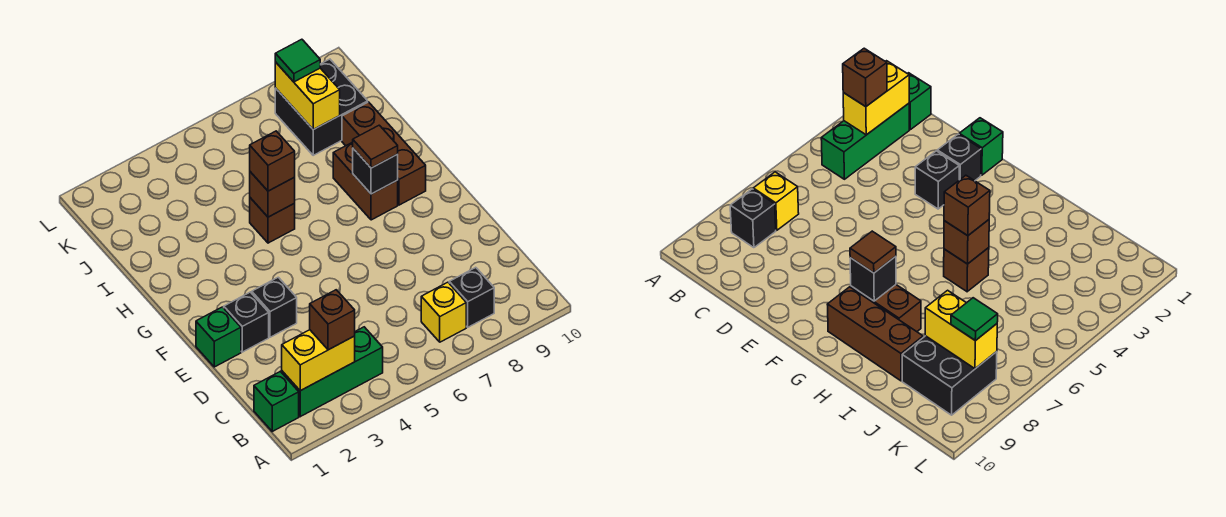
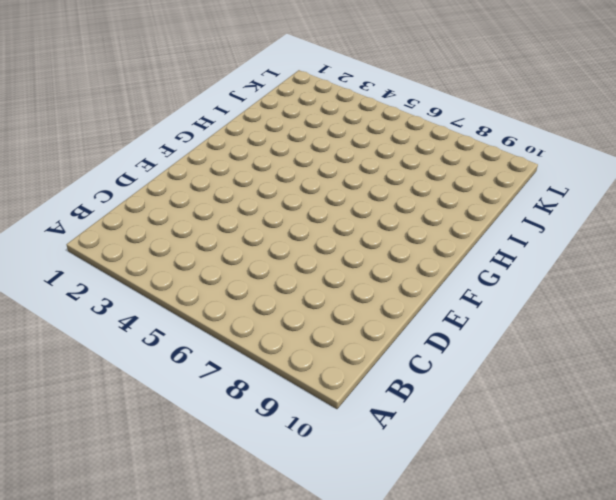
none -> green 1x1 brick [254,371,299,431]
none -> green 1x3 brick [282,327,383,417]
none -> yellow 1x1 brick [421,282,466,342]

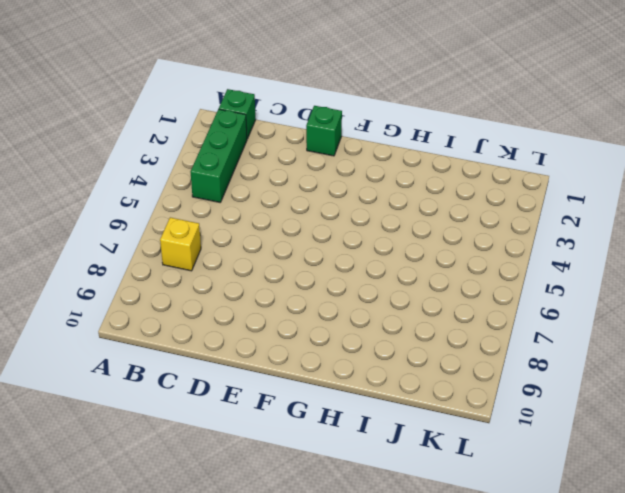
none -> black 1x1 brick [449,267,494,327]
none -> black 1x1 brick [224,292,269,352]
none -> black 1x1 brick [252,277,297,337]

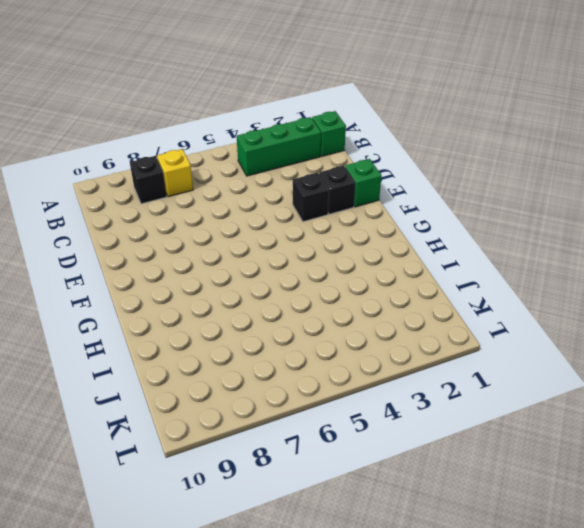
none -> brown 1x2 brick [333,142,398,220]
none -> brown 1x3 brick [342,102,426,205]
none -> brown 1x1 brick [250,198,295,243]

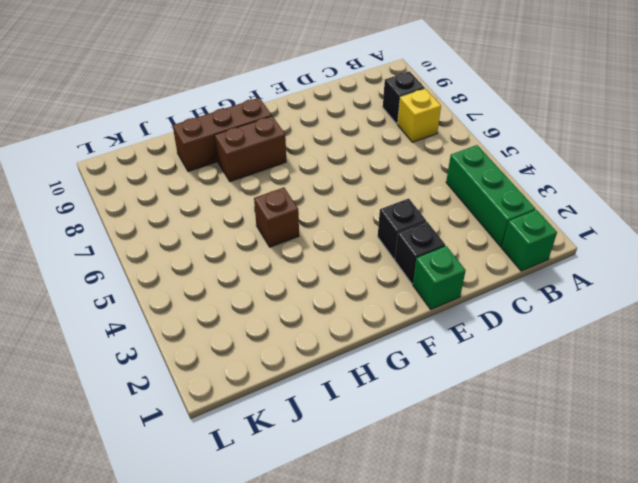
none -> black 2x2 brick [275,59,368,155]
none -> yellow 1x2 brick [282,330,355,391]
none -> black 1x1 brick [353,149,398,194]

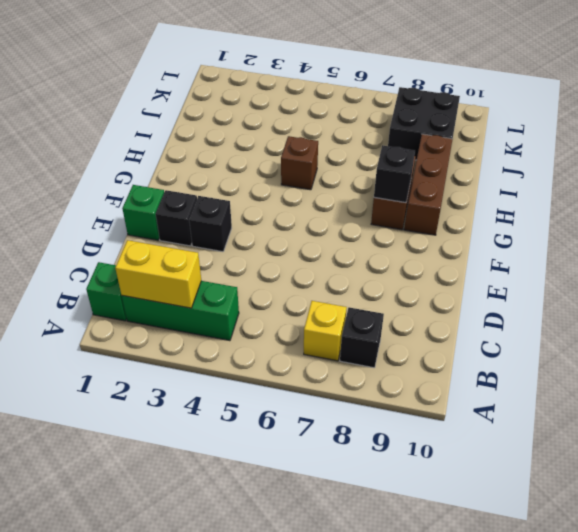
none -> brown 1x1 brick [250,172,295,217]
none -> yellow 1x2 brick [275,62,340,129]
none -> brown 1x1 brick [310,290,355,350]

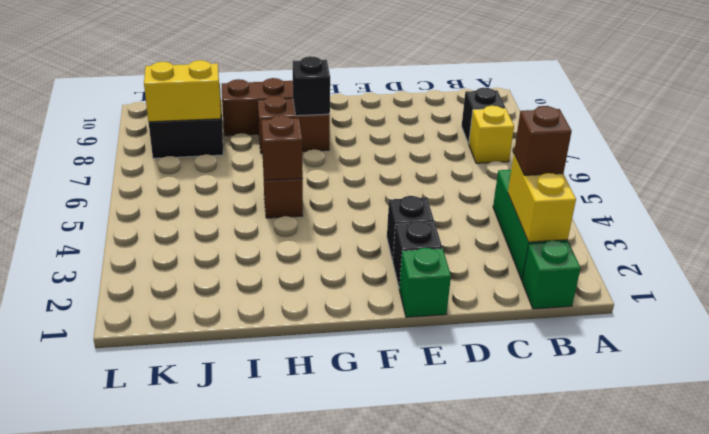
none -> brown 1x1 tile [353,125,398,168]
none -> brown 1x1 brick [250,131,295,191]
none -> green 1x1 tile [275,39,320,82]

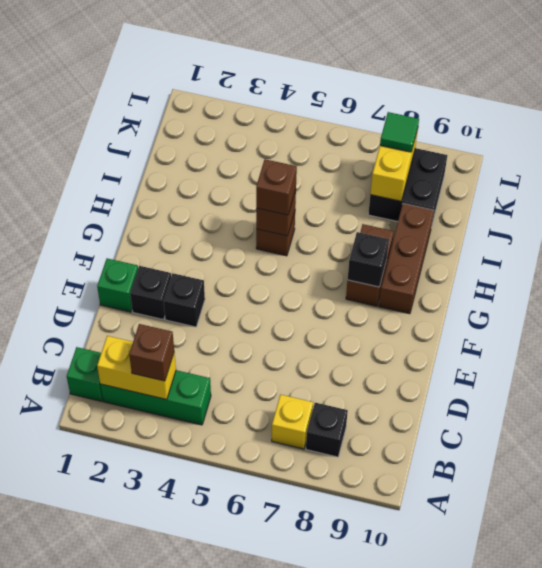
none -> brown 1x1 tile [353,125,398,168]

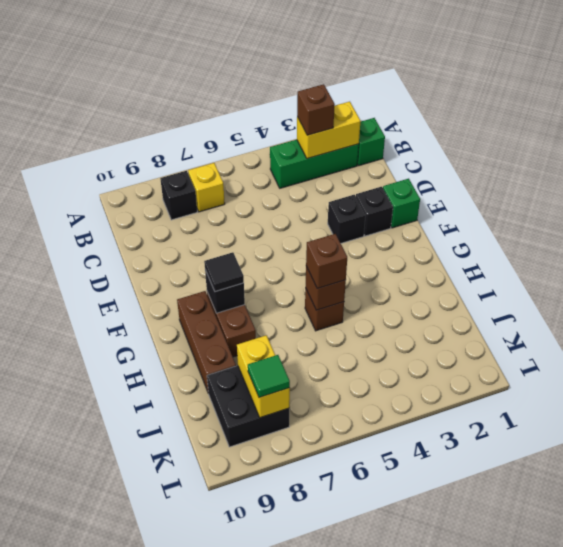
black 1x1 tile [204,252,244,292] -> brown 1x1 tile [353,125,398,168]

